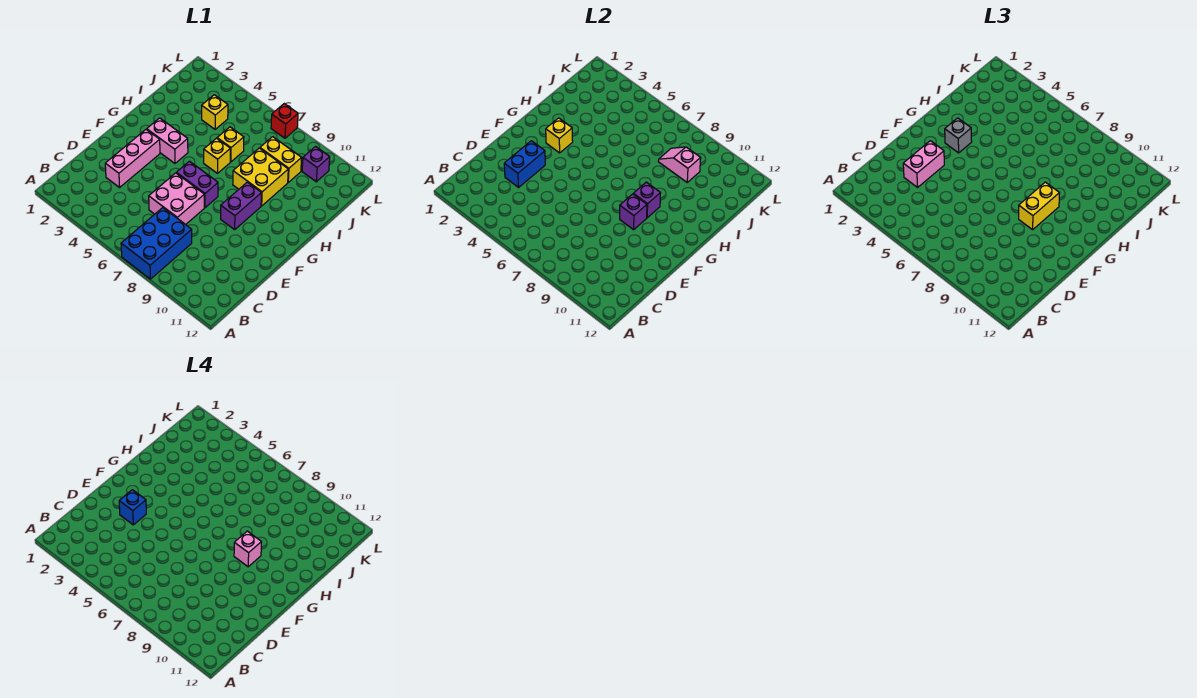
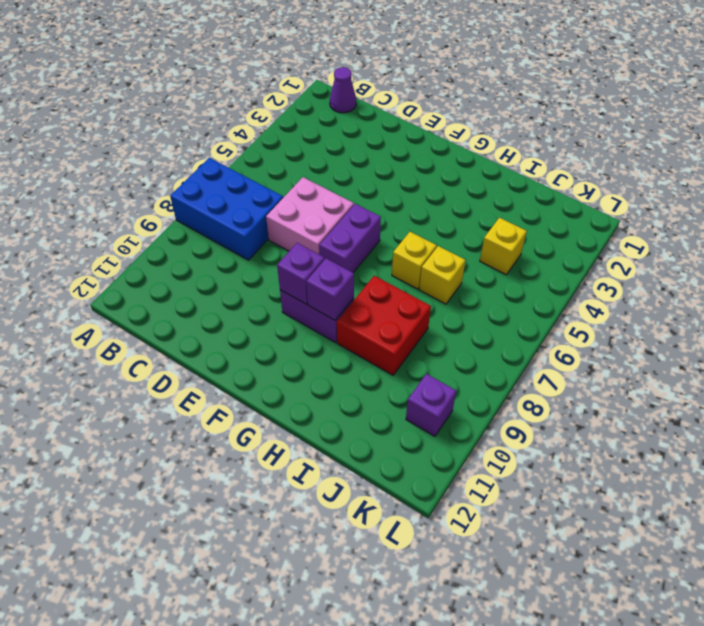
purple 1x1 cone [330,67,356,113] -> none
red 2x2 brick [337,276,431,375] -> yellow 2x2 brick [233,148,288,206]
none -> pink 1x3 brick [105,129,160,187]
none -> pink 1x2 brick [147,118,188,163]
none -> yellow 1x2 brick [260,137,302,182]

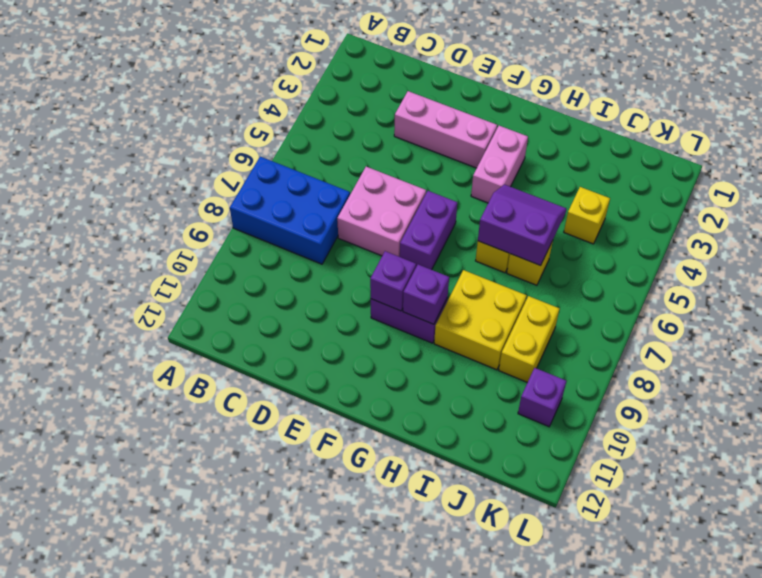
purple 2x2 slope [478,184,566,266] -> none
none -> red 1x1 brick [271,104,298,138]
none -> blue 1x2 brick [504,141,545,187]
none -> yellow 1x1 brick [546,118,573,153]

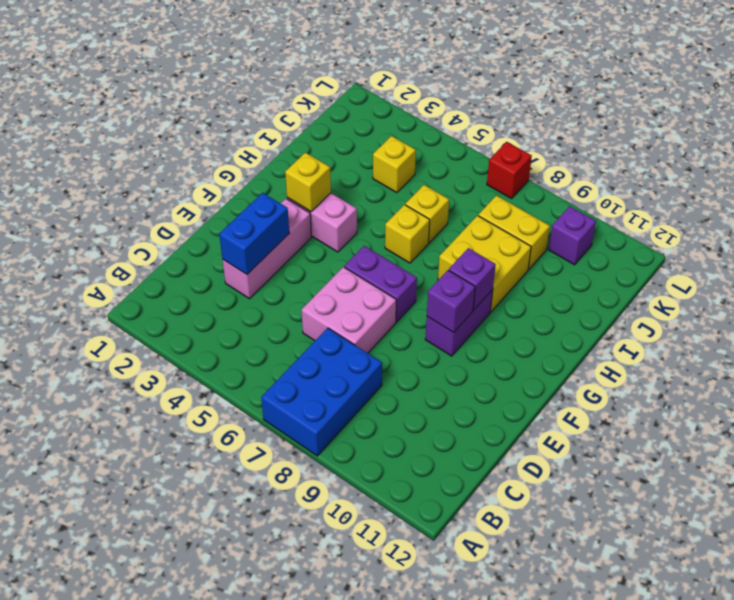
none -> pink 1x2 slope [658,147,701,182]
none -> pink 1x2 brick [903,141,944,187]
none -> yellow 1x2 brick [1019,182,1059,230]

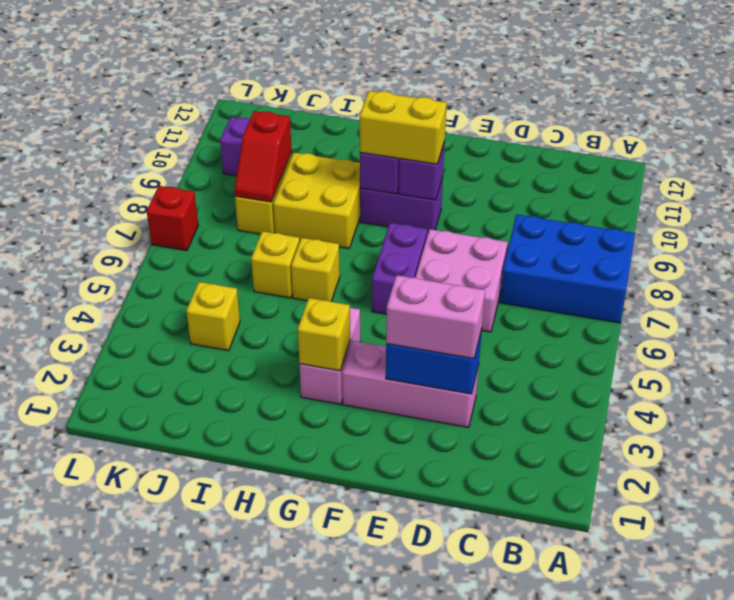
red 1x2 slope [234,111,292,202] -> pink 1x2 slope [658,147,701,182]
none -> grey 1x1 brick [945,118,972,153]
none -> blue 1x1 brick [119,490,146,525]
none -> pink 1x1 brick [234,531,261,567]

